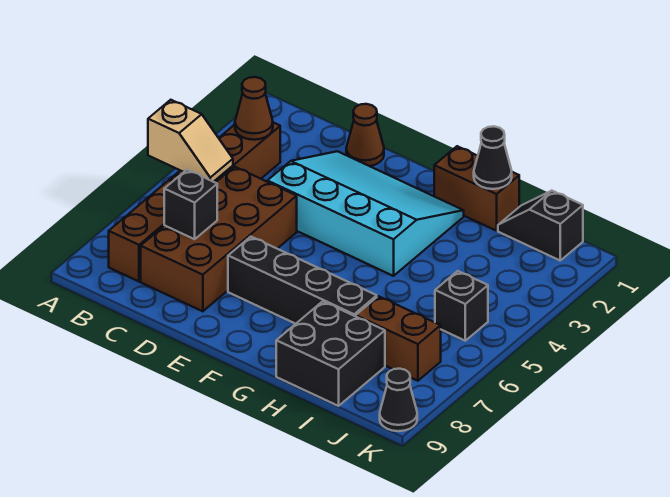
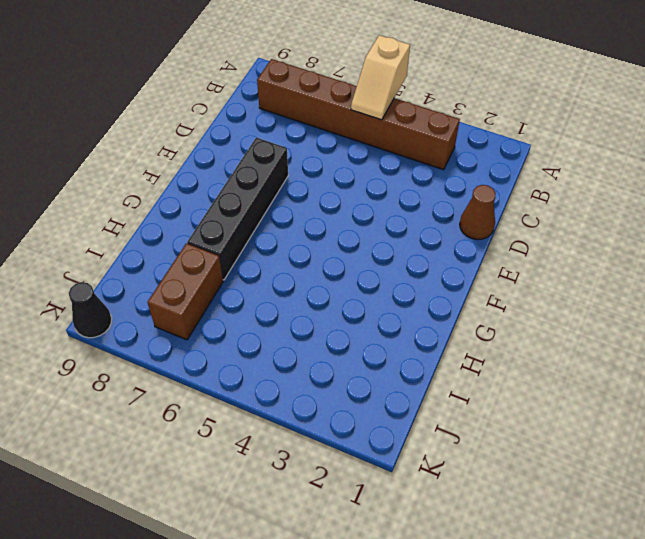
none -> brown 2x4 brick [141,167,297,311]
none -> cyan 3x4 slope [267,151,464,276]
none -> brown 1x2 brick [434,146,519,231]

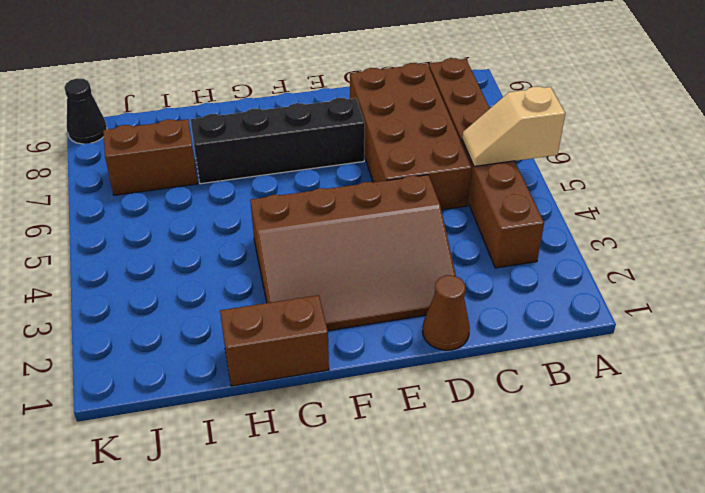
brown 3x4 slope [250,175,456,331] -> cyan 3x4 slope [267,151,464,276]
none -> black 2x2 brick [276,301,385,406]
none -> black 1x2 slope [498,191,583,260]
none -> black 1x1 brick [435,271,488,341]

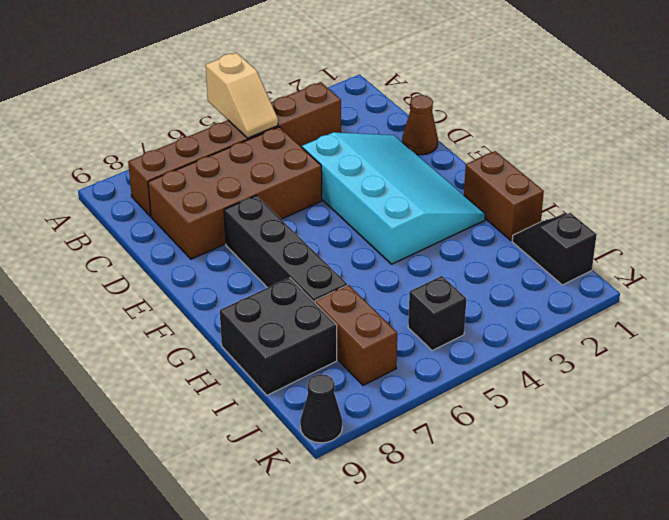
none -> brown 1x1 cone [235,77,273,140]
none -> black 1x1 brick [164,170,217,239]
none -> black 1x1 cone [474,127,512,189]

